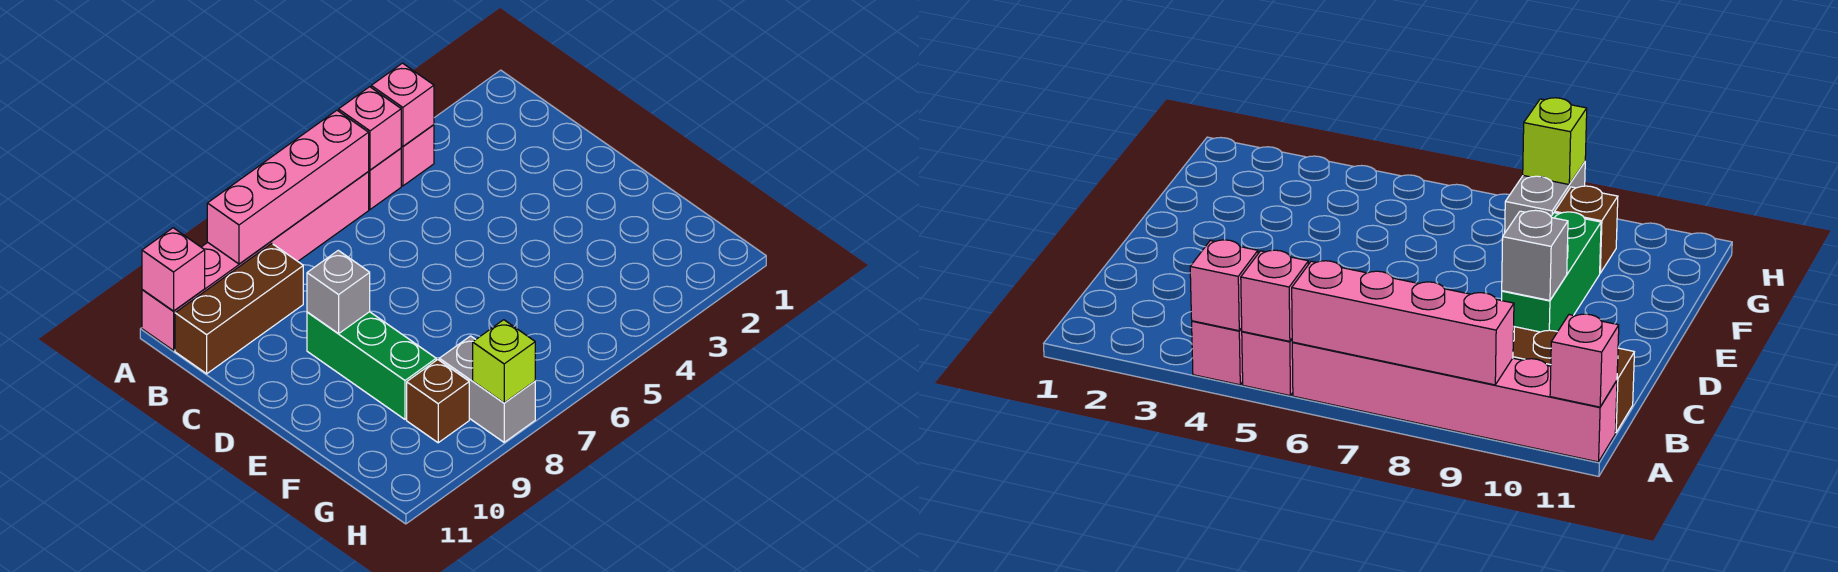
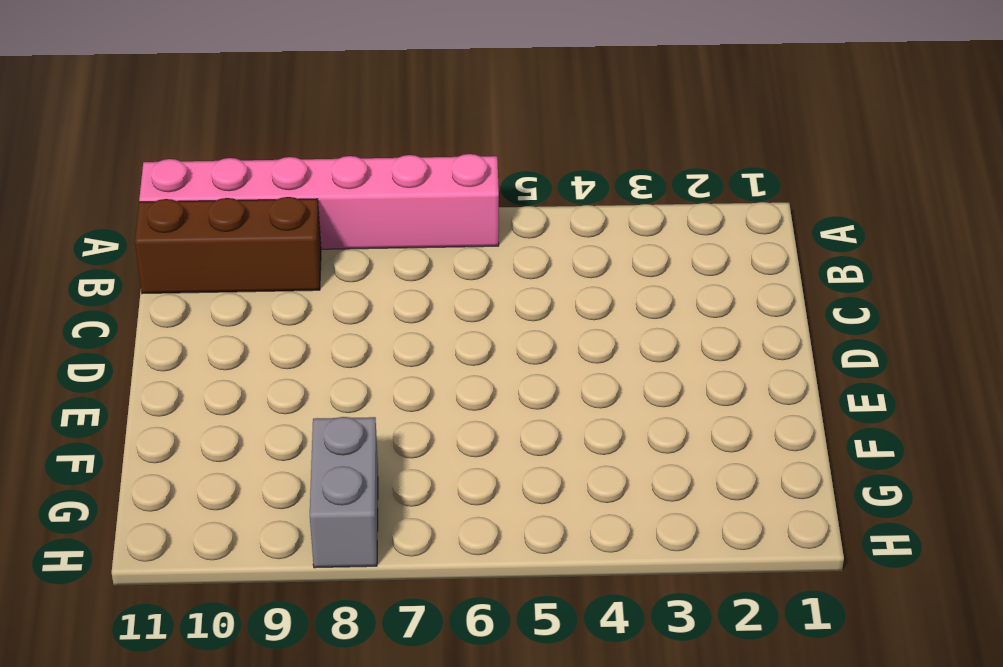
none -> pink 1x1 brick [401,125,434,186]
none -> pink 1x1 brick [368,148,401,209]
none -> green 1x3 brick [307,312,436,419]

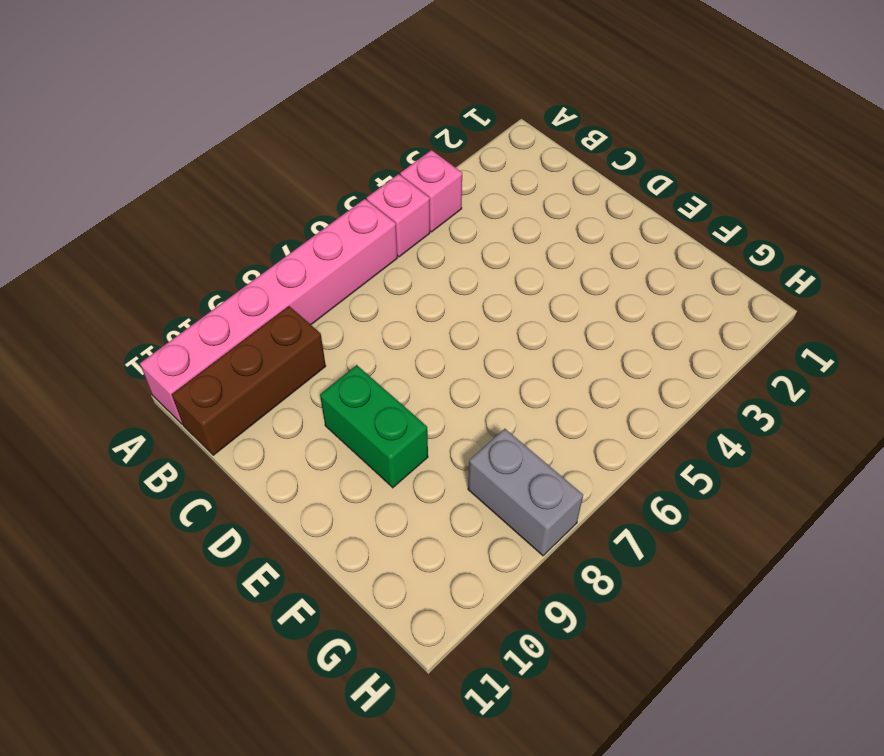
green 1x2 brick [320,365,428,488] -> green 1x3 brick [307,312,436,419]
none -> brown 1x1 brick [407,360,469,443]
none -> pink 1x1 brick [371,63,434,147]
none -> pink 1x1 brick [339,87,401,170]

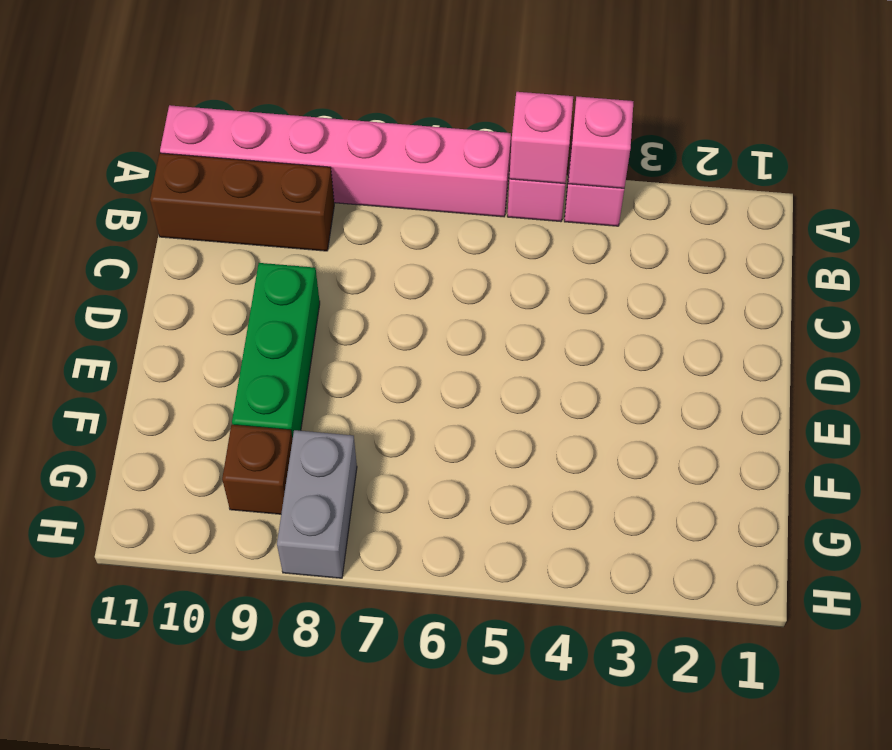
none -> pink 1x4 brick [207,110,369,264]
none -> pink 1x1 brick [142,228,205,311]
none -> grey 1x1 brick [307,250,370,334]

